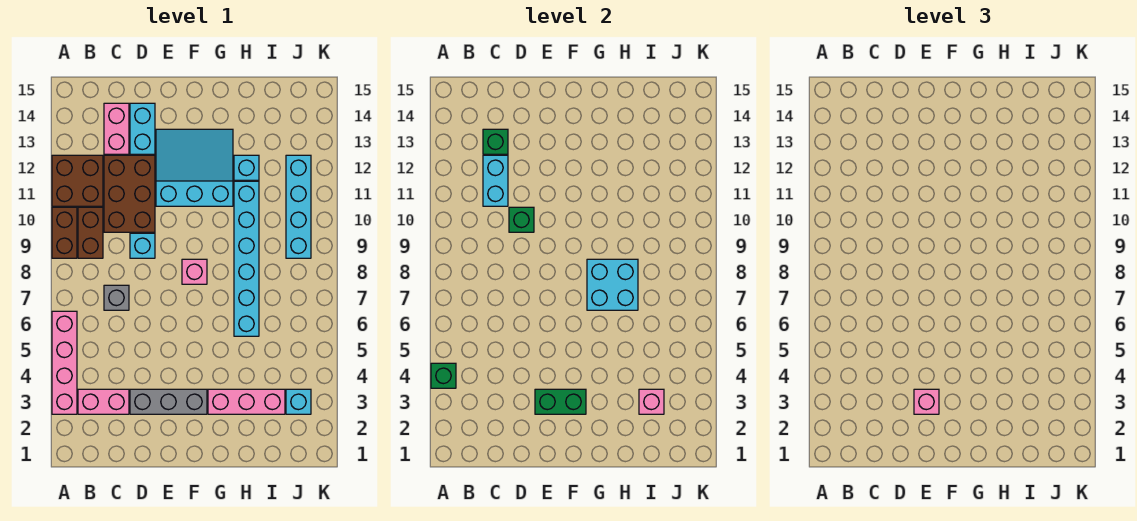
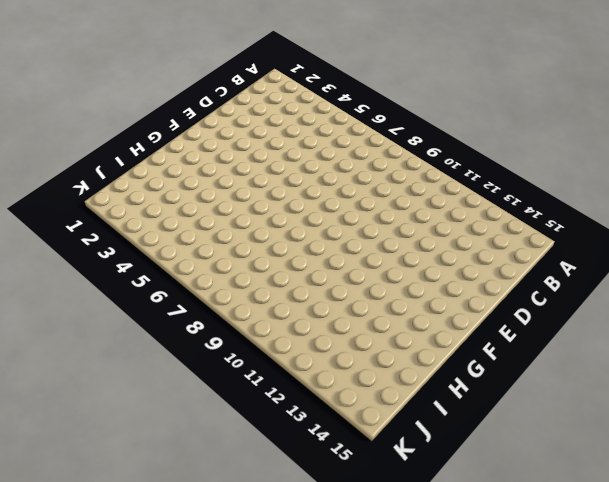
none -> pink 1x4 brick [52,311,77,414]
none -> brown 1x2 brick [52,207,77,258]
none -> brown 2x2 brick [52,155,103,206]

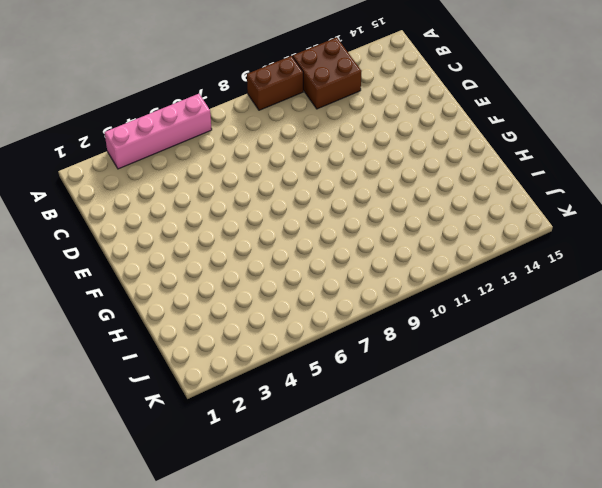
none -> pink 1x2 brick [78,389,129,414]
none -> brown 1x2 brick [78,207,103,258]
none -> grey 1x1 brick [104,285,129,310]

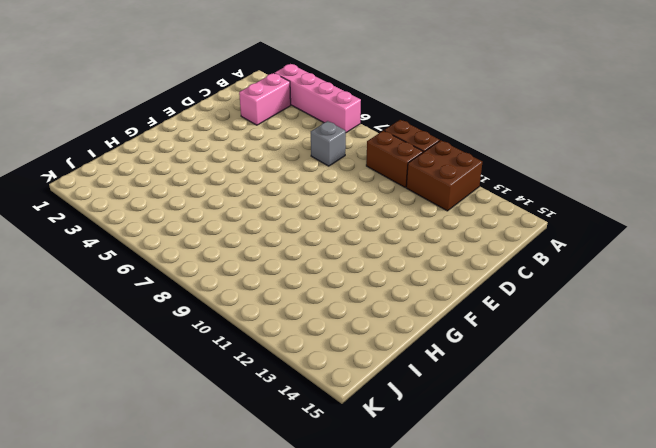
none -> brown 2x3 brick [104,155,155,232]
none -> pink 1x2 brick [104,103,129,154]
none -> grey 1x3 brick [130,389,207,414]

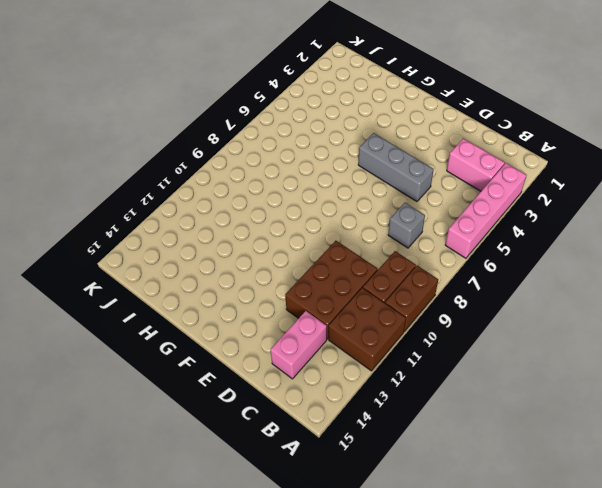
grey 1x3 brick [358,133,434,202] -> grey 1x3 brick moved to [130,389,207,414]
none -> cyan 1x1 brick [130,233,155,258]
none -> cyan 1x2 brick [130,103,155,154]
none -> cyan 3x3 slope [156,129,233,206]

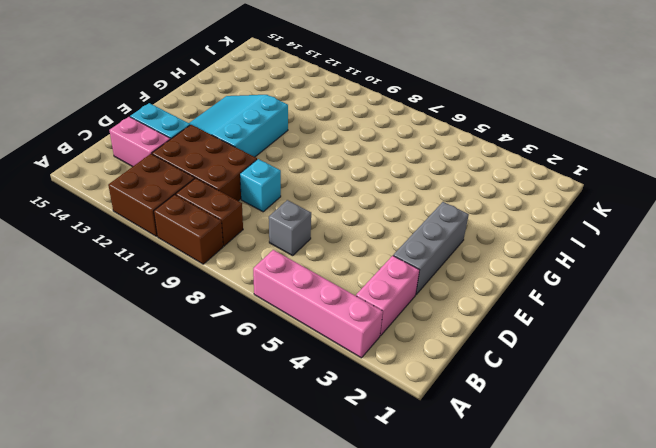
none -> pink 1x1 brick [182,259,207,284]
none -> pink 1x3 brick [208,389,285,414]
none -> cyan 1x6 brick [234,181,259,336]

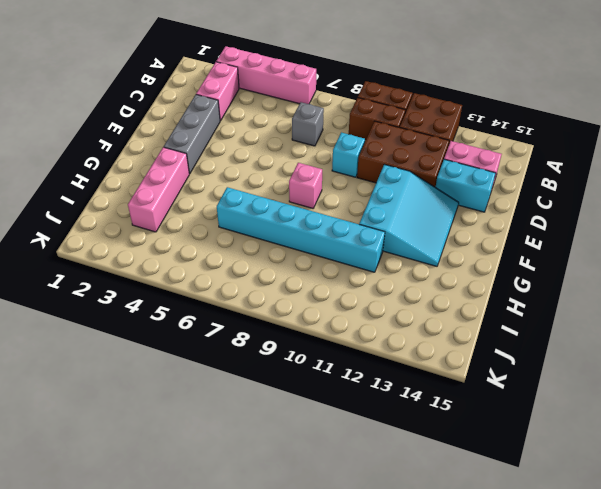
none -> cyan 1x1 brick [234,155,259,180]
none -> cyan 1x1 brick [286,389,311,414]
none -> cyan 1x4 brick [286,155,311,258]

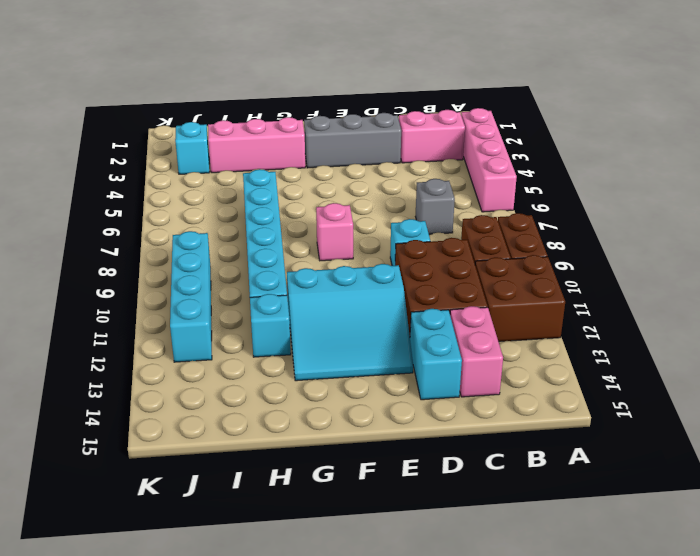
none -> green 1x1 brick [431,363,456,388]
none -> cyan 1x2 brick [483,155,508,206]
none -> green 1x1 brick [483,129,508,154]

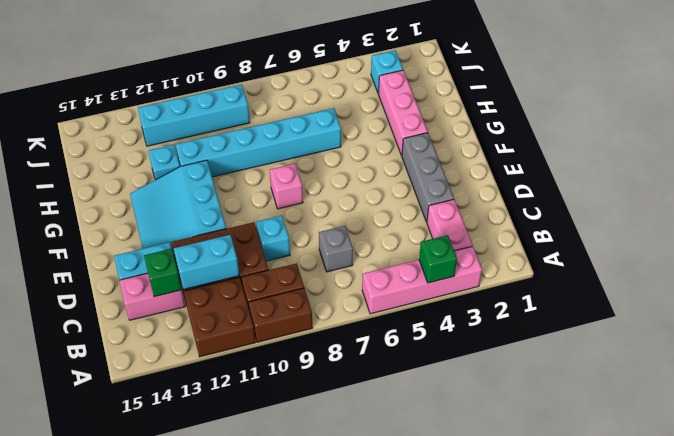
none -> green 1x1 brick [509,207,534,232]
none -> green 1x2 brick [535,389,586,414]
none -> cyan 2x2 brick [587,259,638,310]

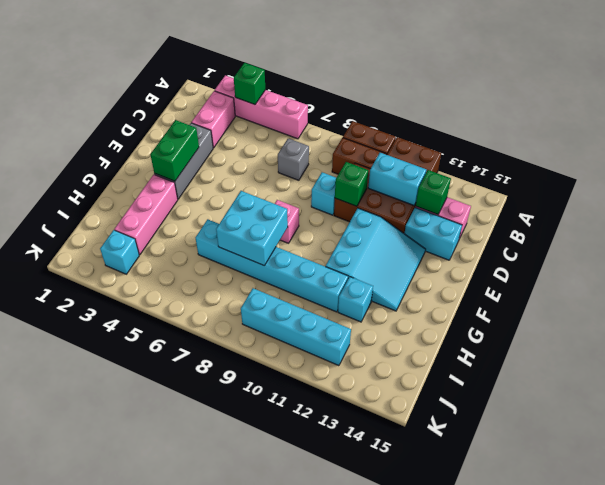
none -> pink 1x1 brick [639,389,664,414]
none -> pink 1x1 brick [914,389,939,414]

